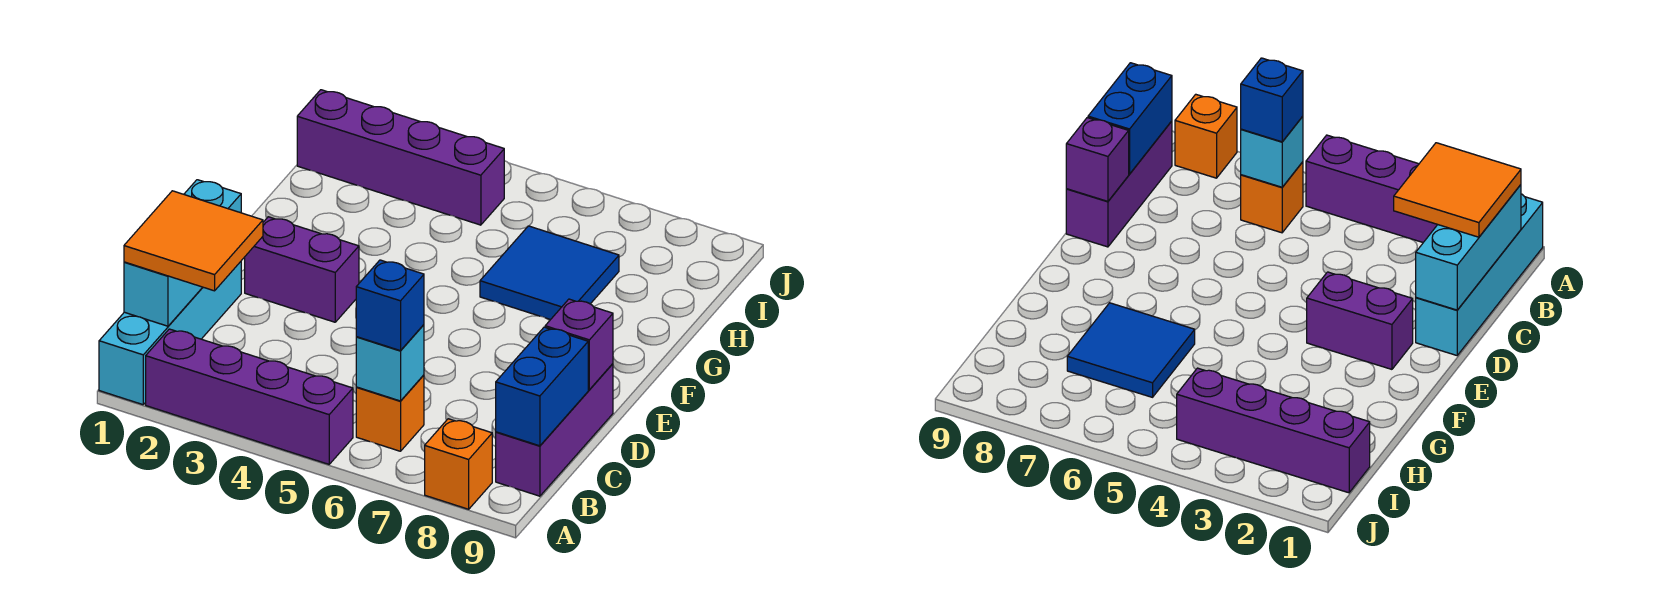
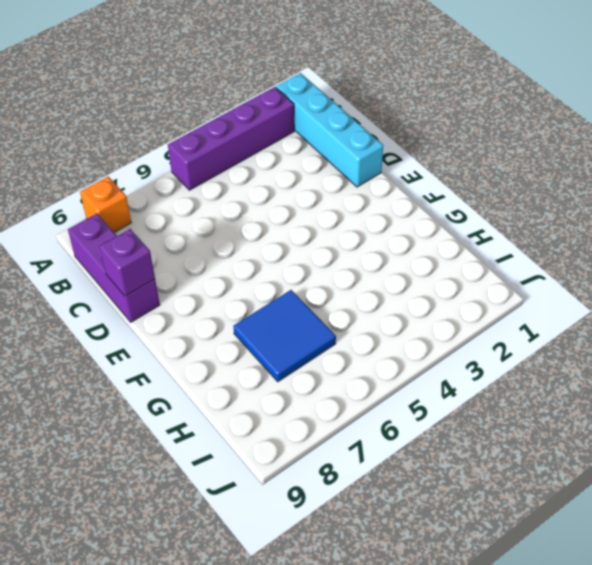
none -> orange 1x1 brick [356,375,424,451]
none -> purple 1x2 brick [245,217,359,322]
none -> purple 1x4 brick [297,90,504,225]

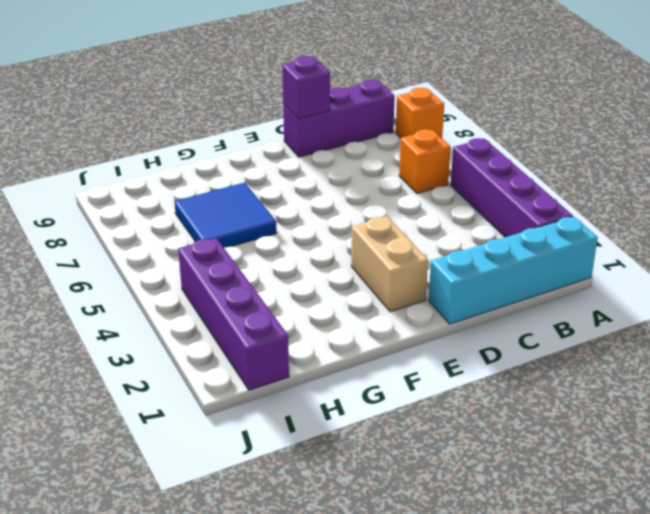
tan 1x2 brick [351,216,428,312] -> purple 1x2 brick [245,217,359,322]
none -> cyan 1x3 brick [124,180,241,326]
none -> cyan 1x1 brick [356,325,424,401]
none -> blue 1x2 brick [496,327,588,446]

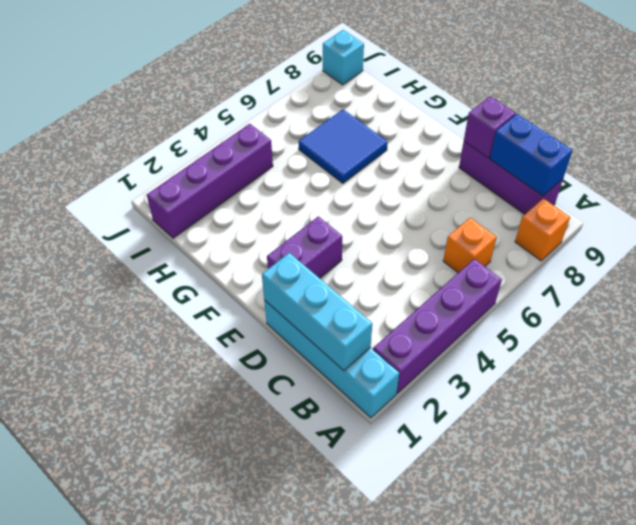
cyan 1x1 brick [323,30,364,85] -> cyan 1x1 brick moved to [356,325,424,401]
none -> orange 2x2 tile [124,191,263,291]
none -> blue 1x1 brick [356,260,424,351]

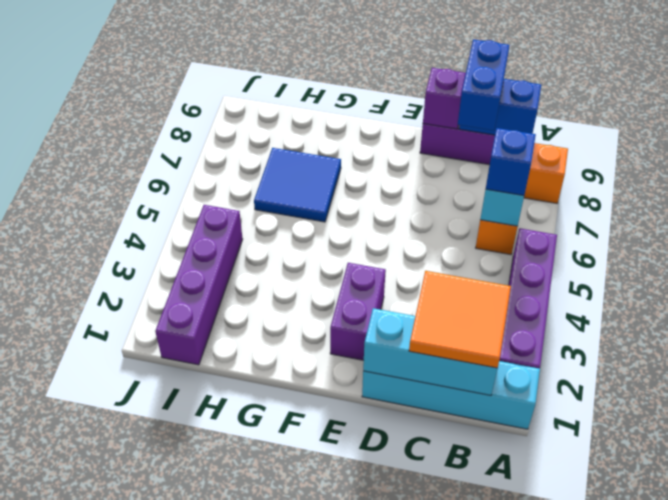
blue 1x2 brick [458,39,510,130] -> none

